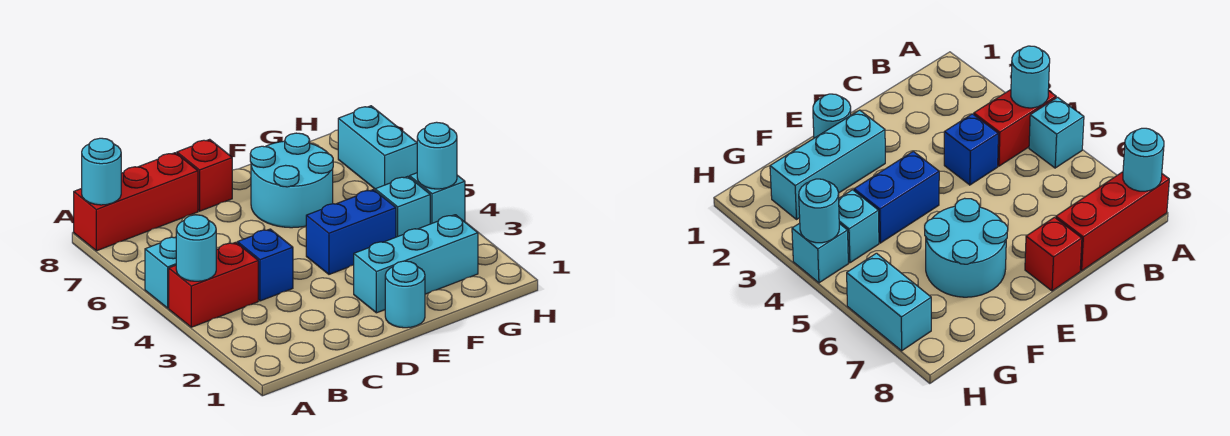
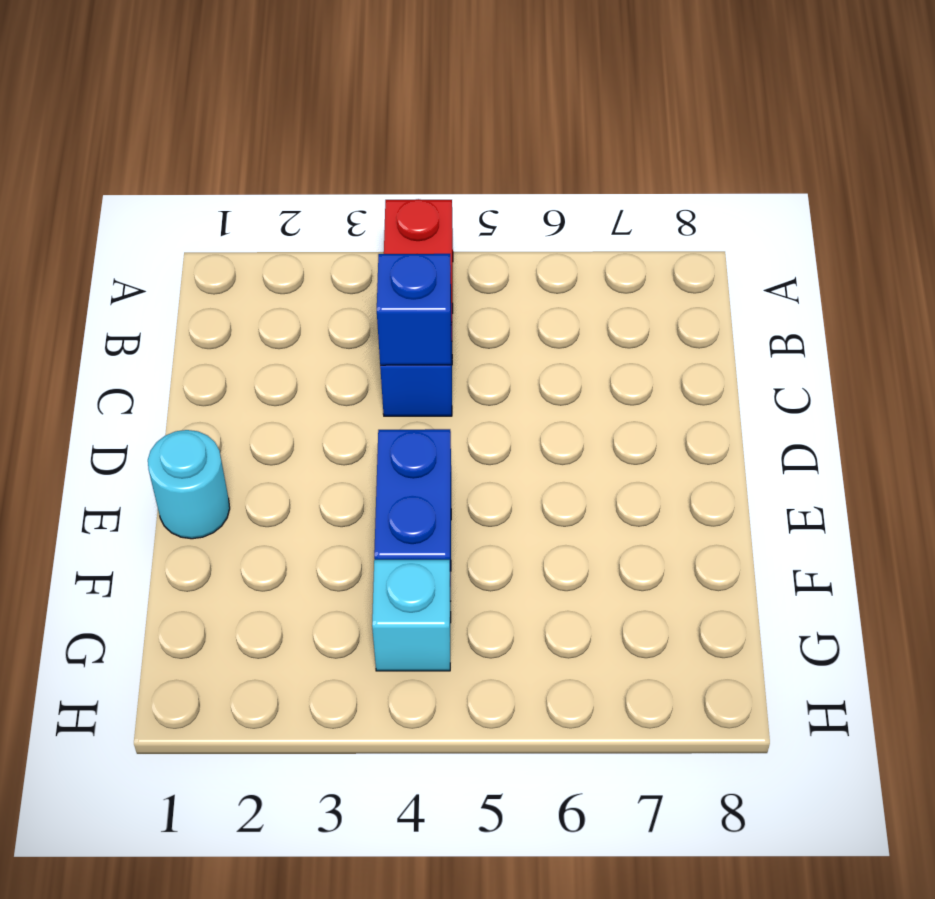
blue 1x1 brick [377,254,451,365] -> none
none -> cyan 1x1 brick [145,237,176,308]
none -> red 1x3 brick [74,153,198,251]
none -> red 1x1 brick [177,139,232,211]

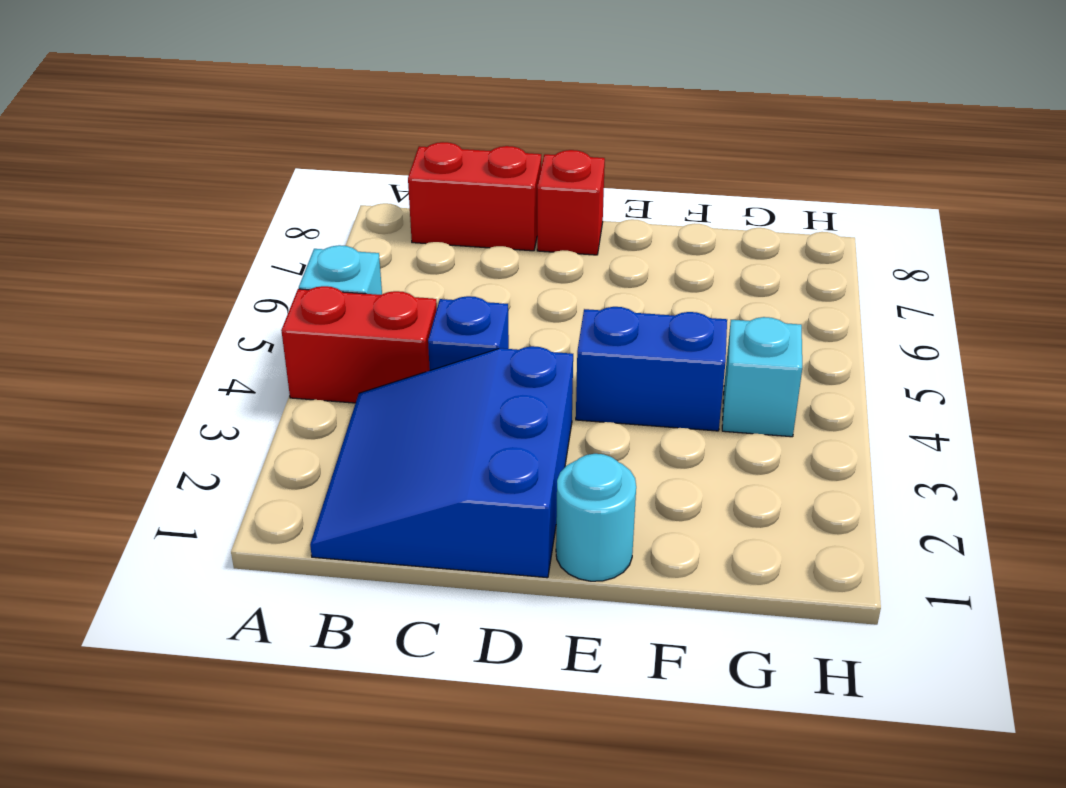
blue 3x3 slope [310,346,573,578] -> none
red 1x2 brick [408,142,541,251] -> red 1x3 brick [74,153,198,251]
none -> cyan 1x3 brick [354,215,478,313]
none -> cyan 2x2 round brick [250,133,333,228]
none -> cyan 1x1 brick [410,173,465,224]

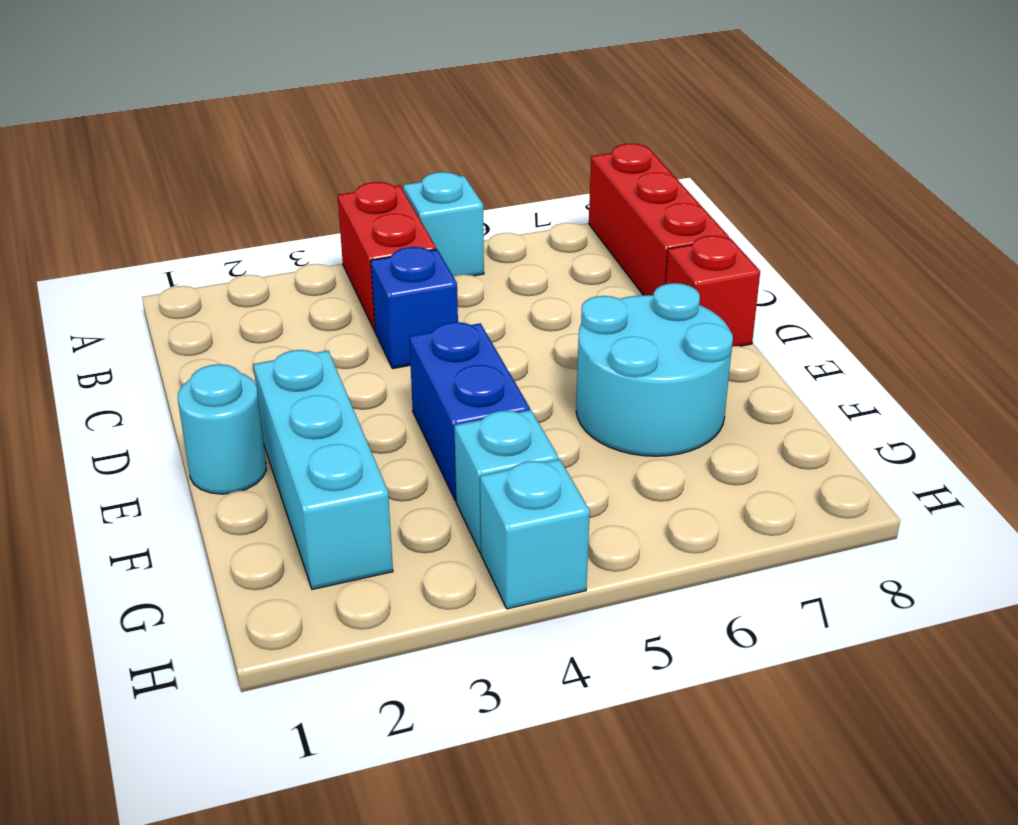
none -> cyan 1x2 brick [338,106,417,189]
none -> cyan 1x1 round brick [176,215,216,281]
none -> cyan 1x1 round brick [82,138,121,205]

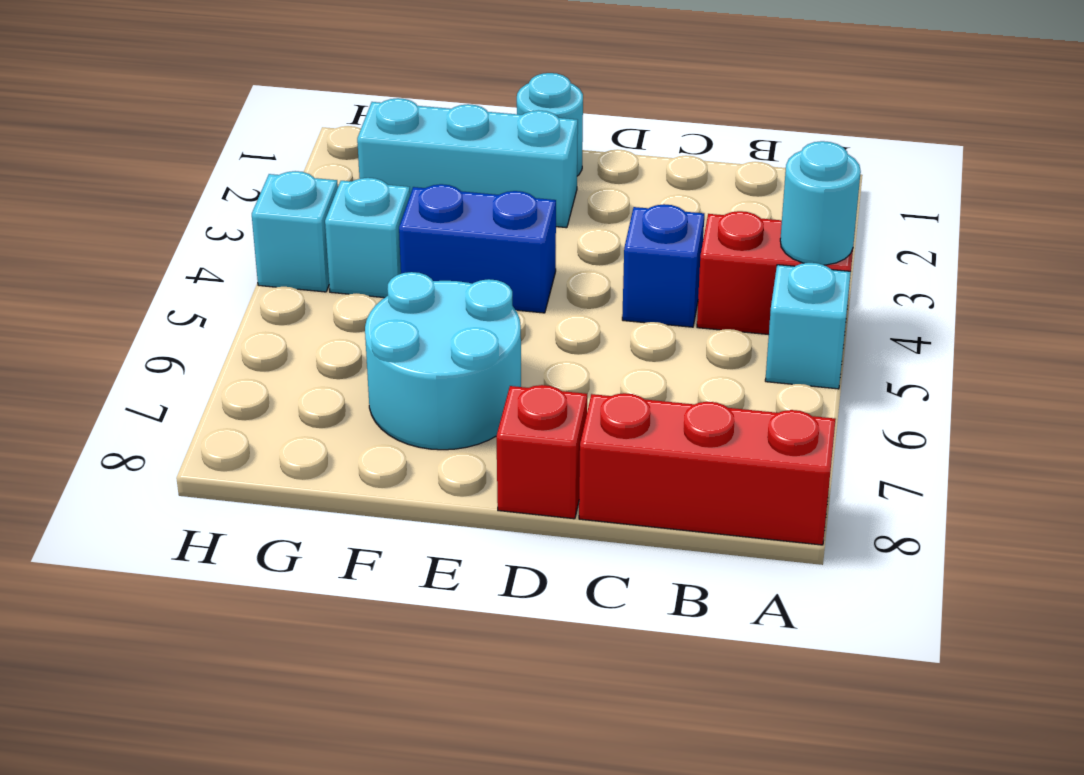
none -> cyan 1x2 brick [338,106,417,189]
none -> cyan 1x1 round brick [82,138,121,205]
none -> cyan 1x1 round brick [417,122,457,189]

